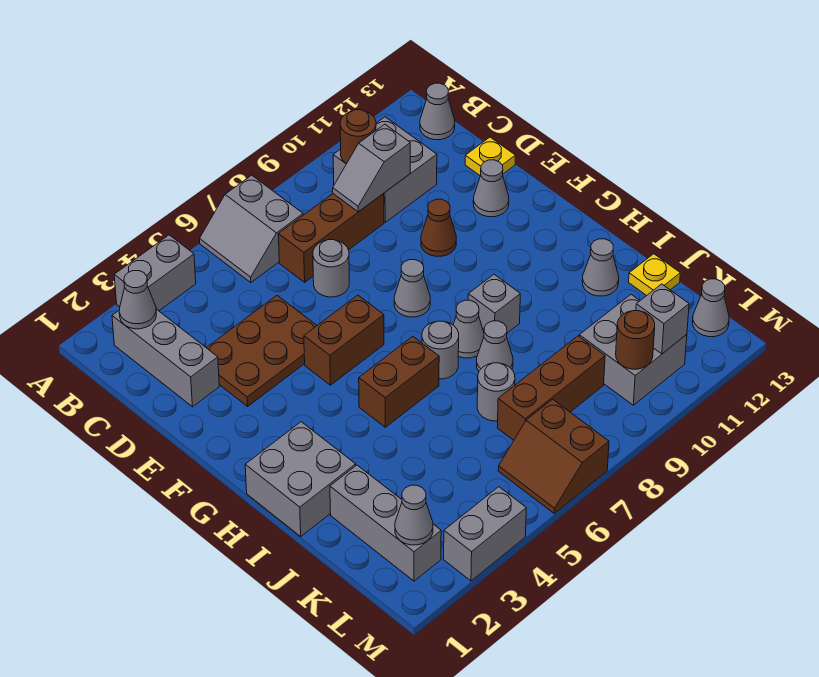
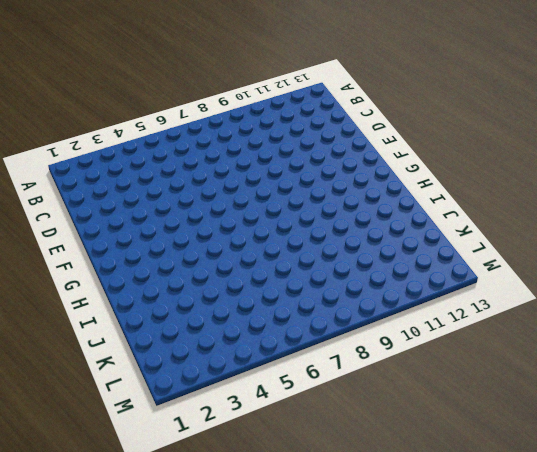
none -> grey 1x2 brick [114,235,196,311]
none -> grey 2x2 slope [200,175,303,283]
none -> grey 1x3 brick [112,309,219,407]
none -> grey 2x2 brick [333,117,437,222]

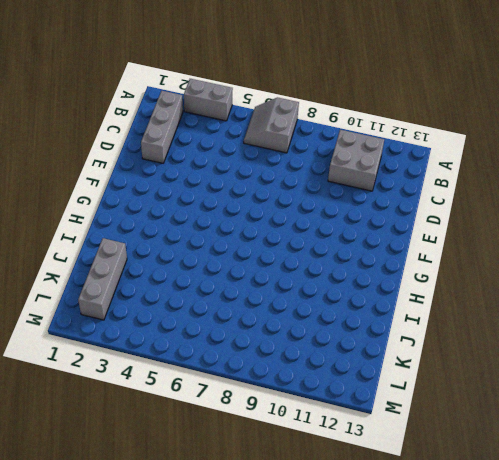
none -> grey 1x1 cone [420,83,455,140]
none -> brown 1x3 brick [278,194,384,282]
none -> brown 2x3 plate [206,296,317,406]
none -> grey 1x1 round brick [313,240,349,297]

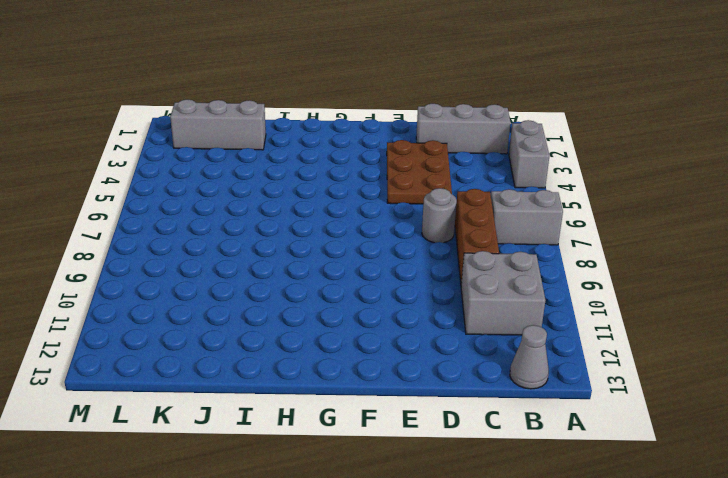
none -> yellow 1x1 plate [465,137,515,176]
none -> brown 1x1 cone [421,199,456,256]
none -> grey 1x1 cone [473,160,509,217]
none -> brown 1x2 brick [304,295,384,385]

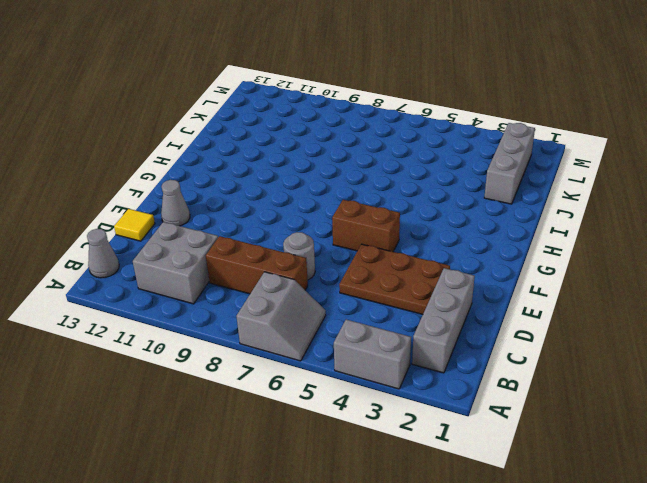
yellow 1x1 tile [114,209,155,241] -> yellow 1x1 plate [465,137,515,176]
none -> brown 1x1 cone [421,199,456,256]
none -> grey 1x1 cone [394,260,430,317]
none -> grey 2x2 brick [245,422,356,536]
none -> brown 1x2 brick [359,336,439,427]

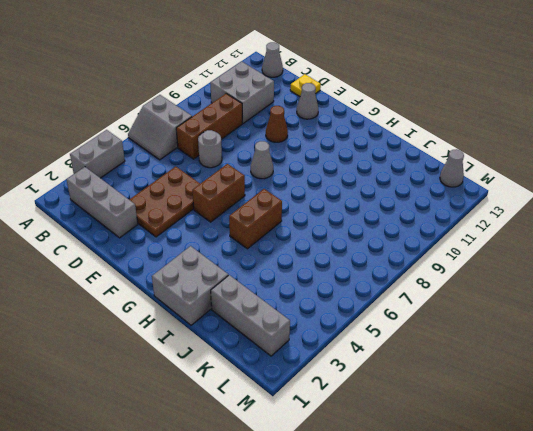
none -> grey 1x1 round brick [422,321,459,379]
none -> grey 1x1 cone [453,300,484,358]
none -> grey 1x1 brick [468,274,520,333]
none -> grey 1x1 cone [477,321,513,371]

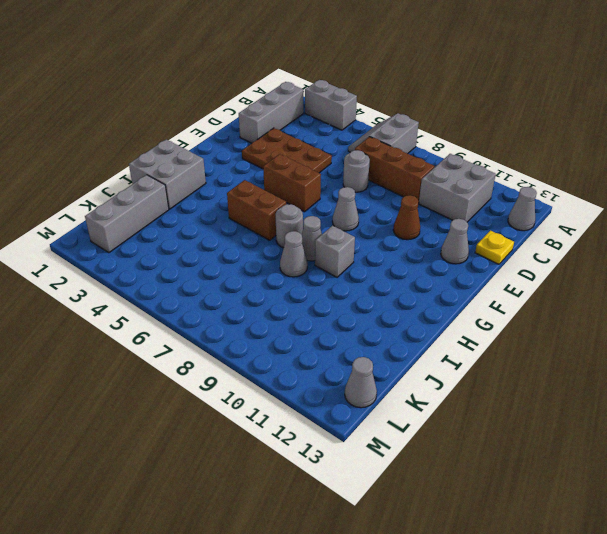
none -> grey 1x1 cone [582,239,619,296]
none -> grey 1x1 round brick [477,363,515,421]
none -> yellow 1x1 plate [629,254,680,296]
none -> brown 1x3 brick [497,336,605,440]

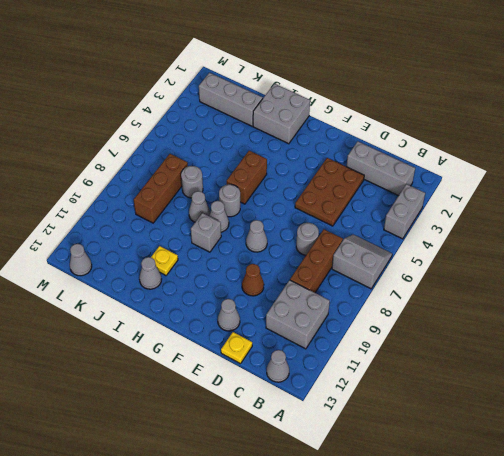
yellow 1x1 plate [151,246,178,275] -> yellow 1x1 plate moved to [629,254,680,296]
none -> brown 1x2 brick [304,295,384,385]
none -> grey 2x2 brick [579,294,687,405]
none -> brown 2x2 slope [498,399,609,513]
none -> grey 1x2 brick [444,487,526,581]

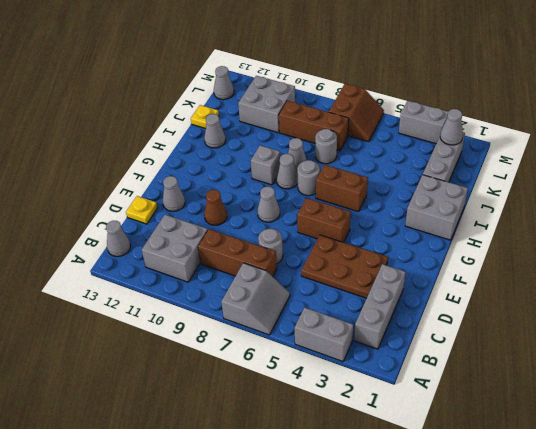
none -> grey 1x1 cone [119,271,156,329]
none -> brown 1x1 round brick [340,110,376,164]
none -> grey 1x2 slope [333,124,410,212]
none -> brown 1x1 round brick [616,311,655,369]

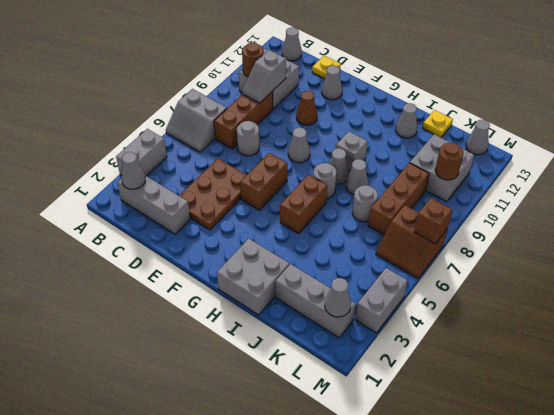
brown 1x1 brick [414,198,452,244] -> none
none -> grey 1x1 brick [636,284,689,354]

